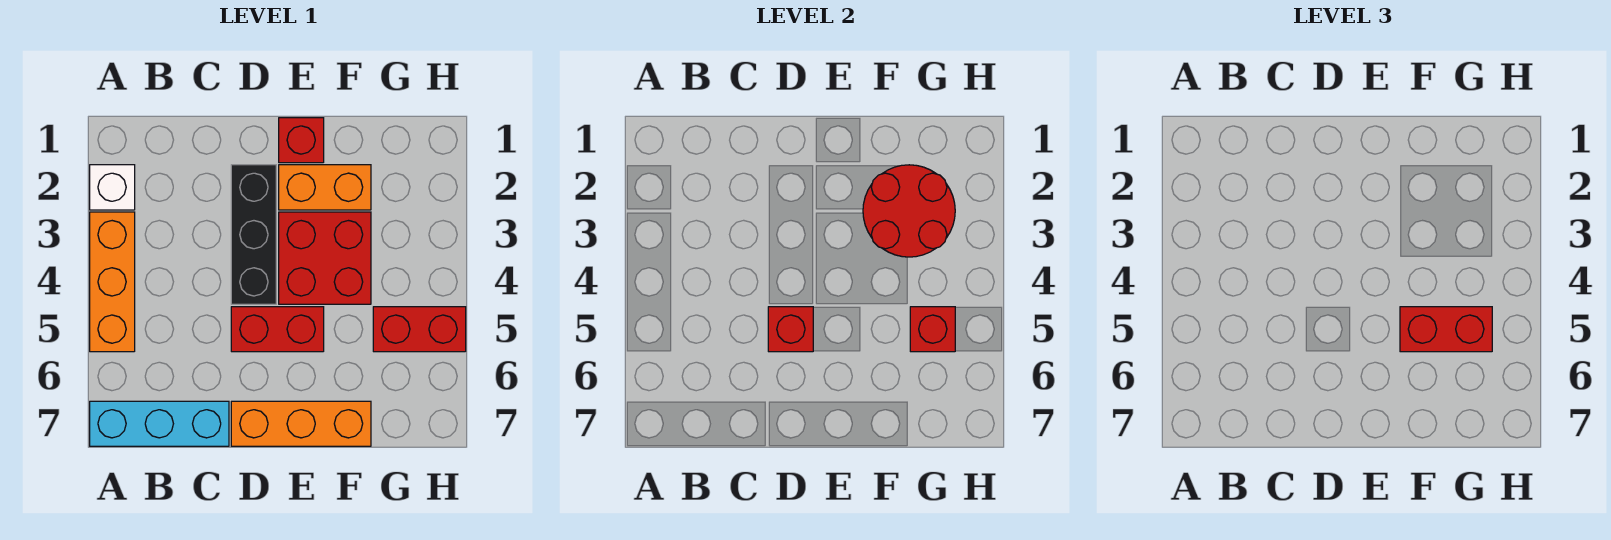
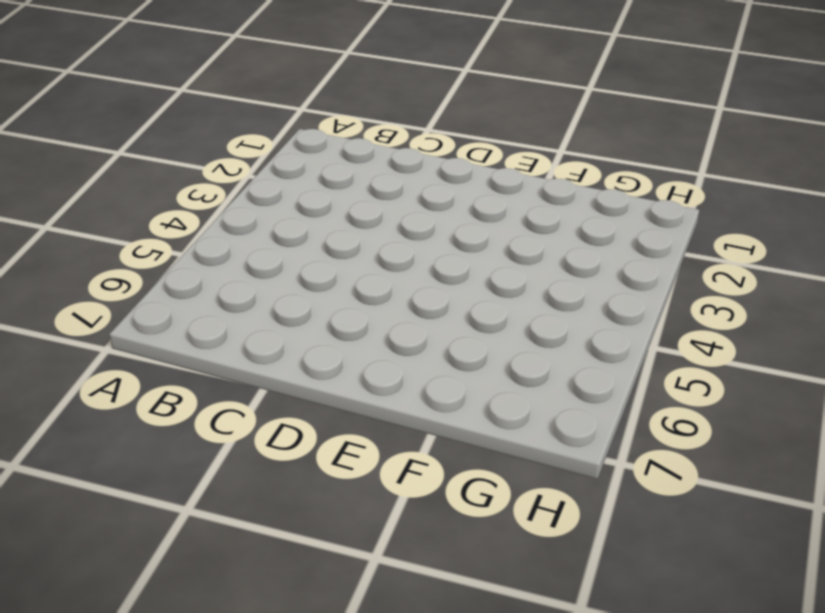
none -> white 1x1 brick [90,165,135,210]
none -> orange 1x3 brick [90,212,135,352]
none -> cyan 1x3 brick [90,401,229,446]

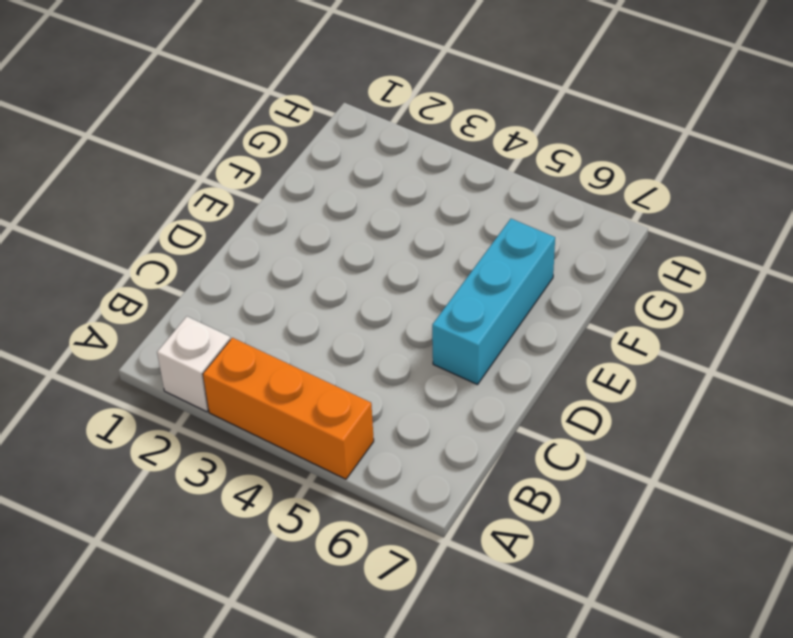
cyan 1x3 brick [432,219,555,385] -> cyan 1x3 brick moved to [90,401,229,446]
none -> black 1x3 brick [231,165,276,304]
none -> red 1x2 brick [231,307,324,352]
none -> orange 1x3 brick [231,401,371,446]

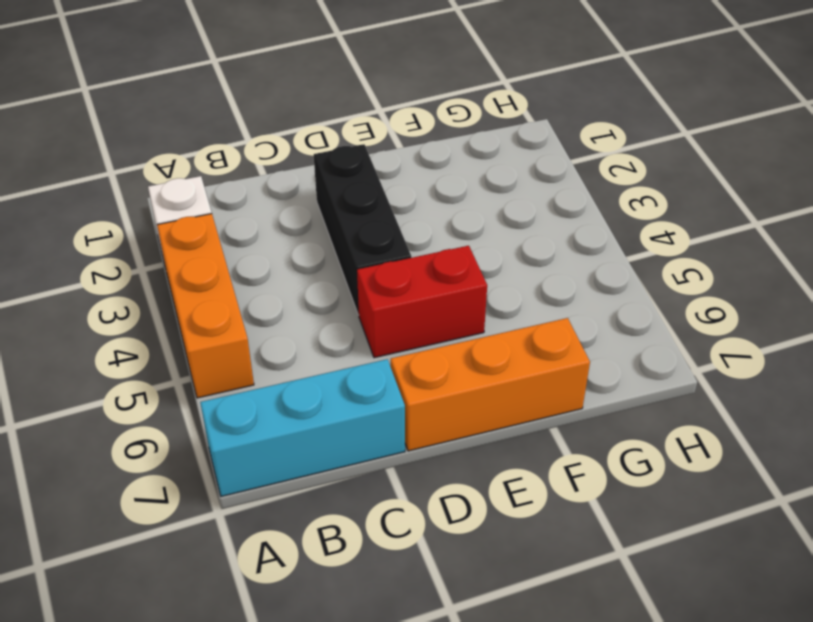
none -> red 1x1 brick [279,118,324,163]
none -> orange 1x2 brick [279,165,371,210]
none -> red 2x2 brick [279,212,371,304]

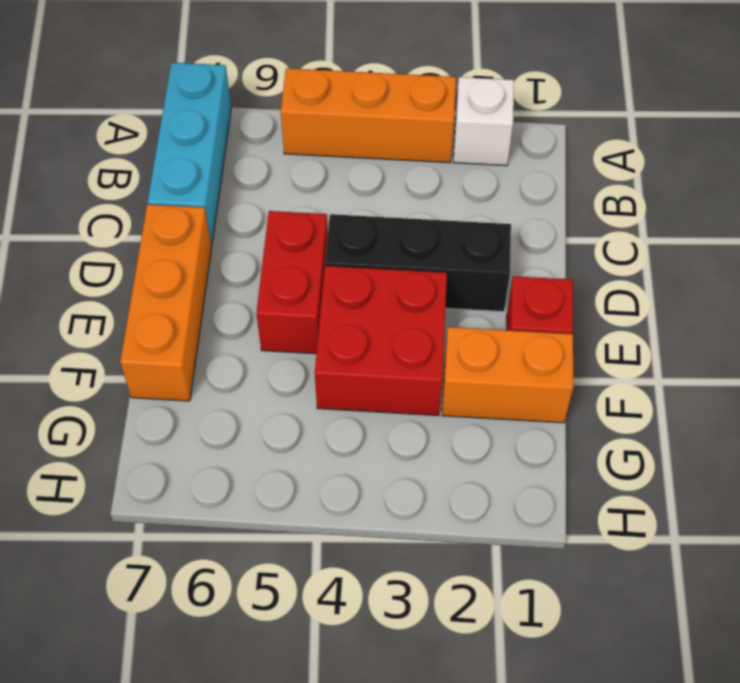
orange 1x2 brick [442,327,573,423] -> orange 1x2 brick turned to [279,165,371,210]
none -> red 1x2 brick [373,307,466,352]
none -> red 1x1 brick [768,307,813,352]
none -> red 2x2 round brick [863,165,955,257]

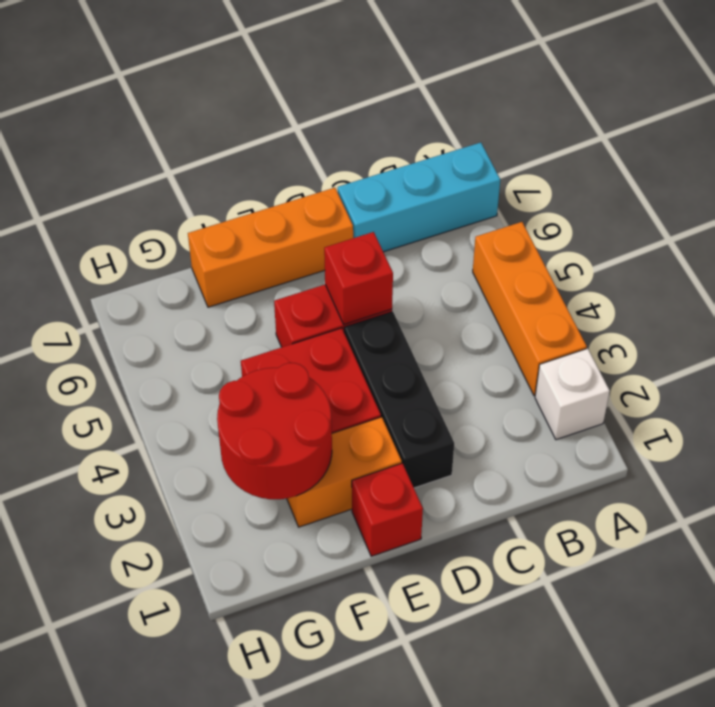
none -> red 1x2 brick [373,307,466,352]
none -> red 1x1 brick [910,307,955,352]
none -> red 1x2 brick [1400,307,1492,352]

